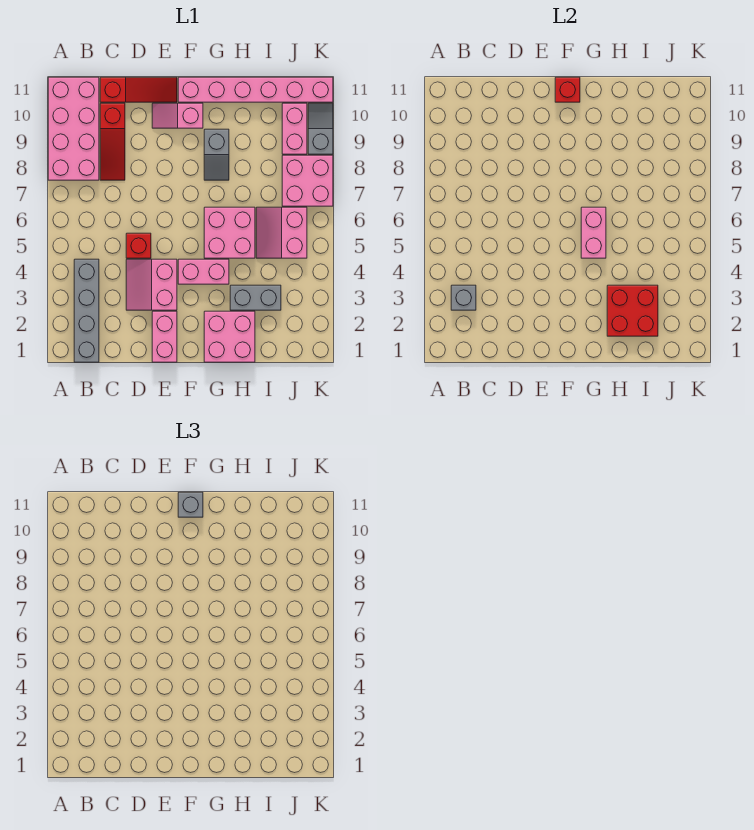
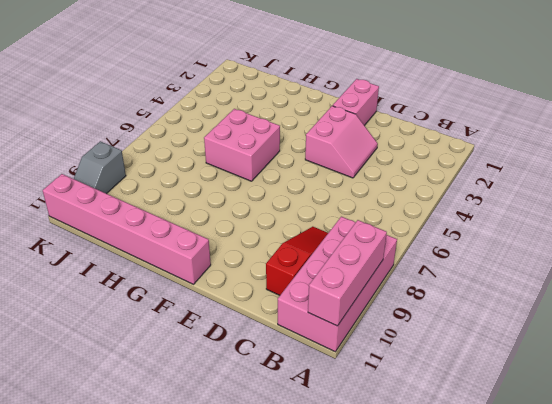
pink 1x3 brick [308,220,387,326] -> none
none -> grey 1x4 brick [74,259,99,362]
none -> red 1x3 slope [100,77,177,102]
none -> red 1x1 brick [126,233,151,258]

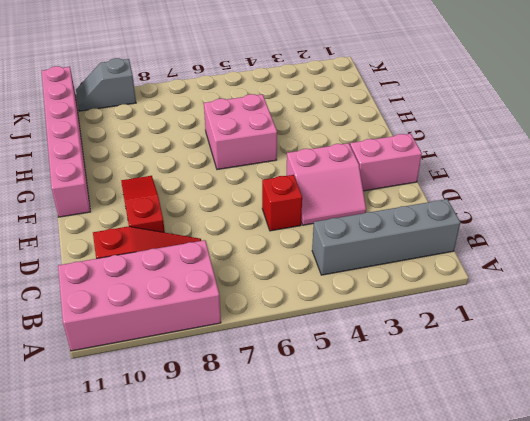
red 1x3 slope [121,176,165,232] -> red 1x3 slope moved to [100,77,177,102]
none -> pink 1x2 slope [152,103,203,128]
none -> pink 1x2 brick [178,259,229,284]
none -> pink 2x2 brick [204,311,255,362]

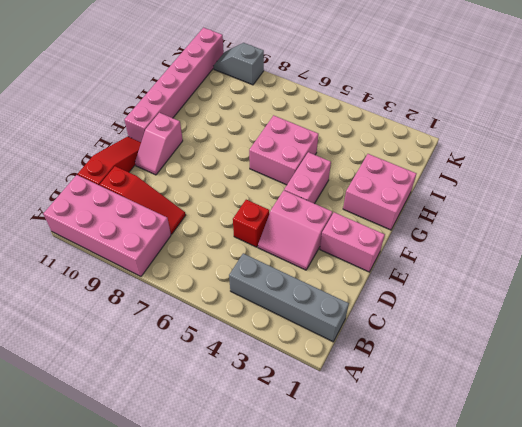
none -> grey 1x2 slope [204,129,229,180]
none -> grey 1x2 brick [230,285,281,310]
none -> pink 2x2 slope [256,207,307,258]

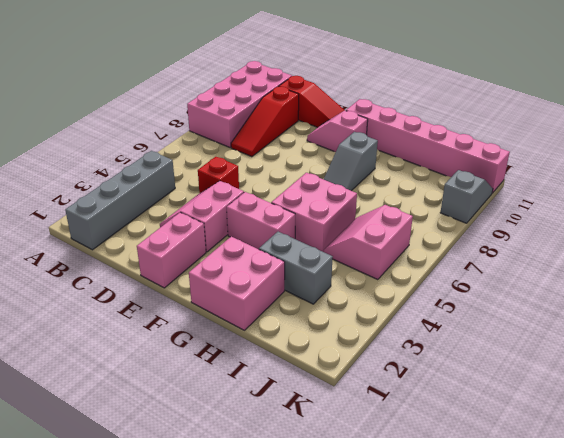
none -> pink 2x2 brick [282,155,333,206]
none -> pink 1x2 brick [282,103,307,154]
none -> grey 1x1 brick [451,285,476,310]

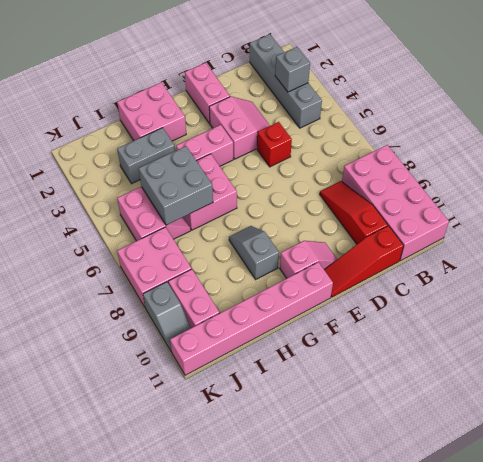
grey 2x2 brick [139,146,213,225] -> none
none -> red 1x1 brick [555,77,580,102]
none -> pink 1x2 brick [581,207,606,258]
none -> red 2x2 brick [607,285,658,336]

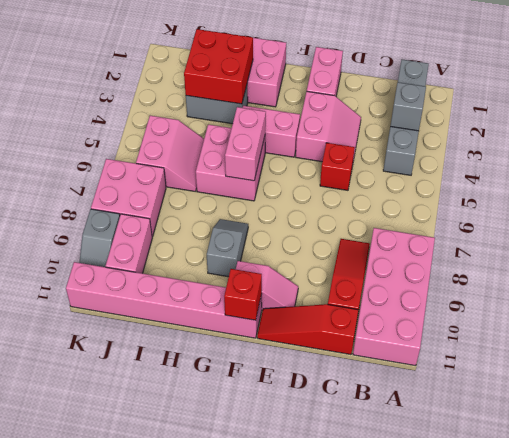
none -> grey 1x1 brick [178,492,203,517]

